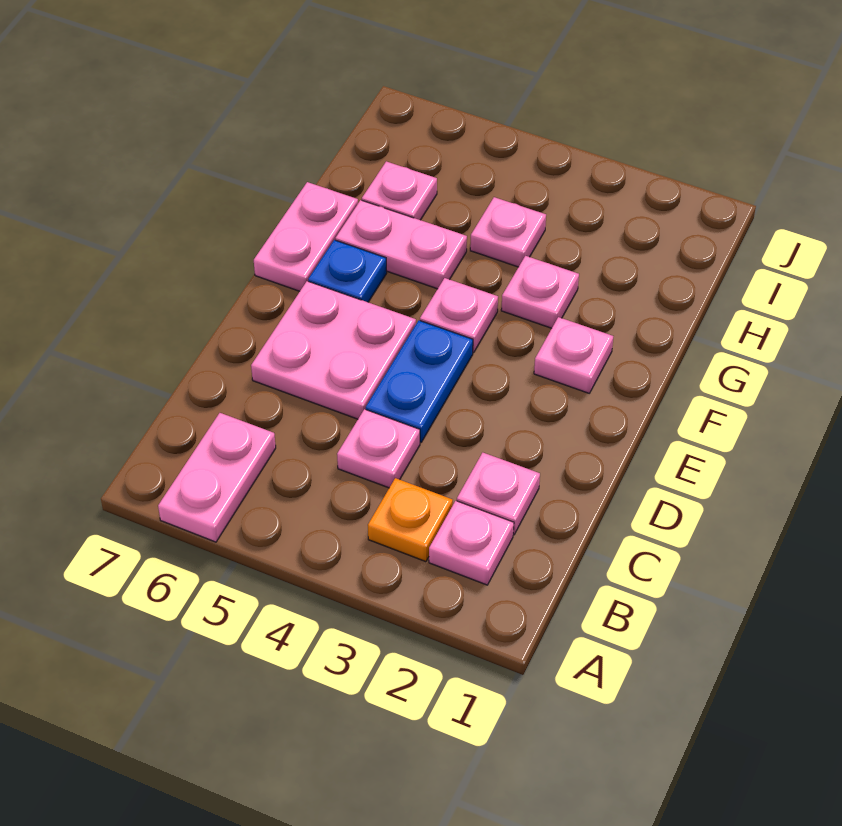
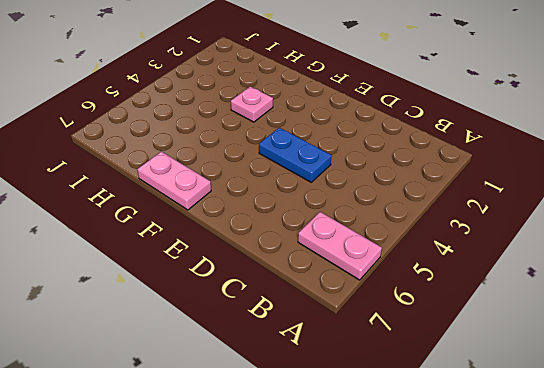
none -> pink 1x1 plate [429,501,514,585]
none -> orange 1x1 plate [368,478,453,562]
none -> pink 1x1 plate [457,453,540,535]

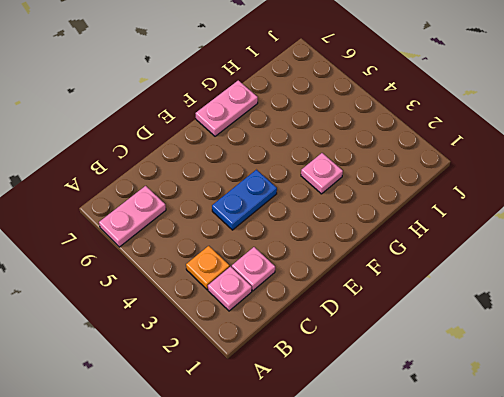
none -> pink 1x1 plate [337,409,420,488]
none -> pink 2x2 plate [251,281,416,419]
none -> pink 1x1 plate [534,317,613,393]

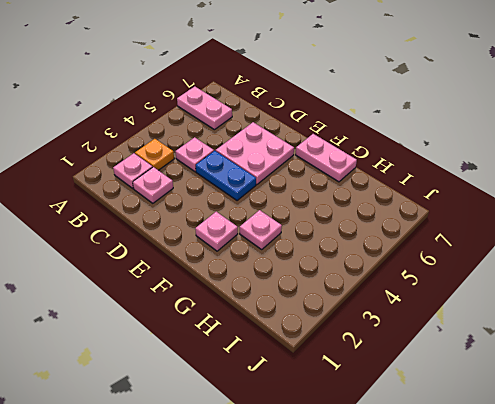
none -> pink 1x1 plate [420,278,498,353]
none -> blue 1x1 plate [308,240,387,302]
none -> pink 1x2 plate [335,200,467,289]

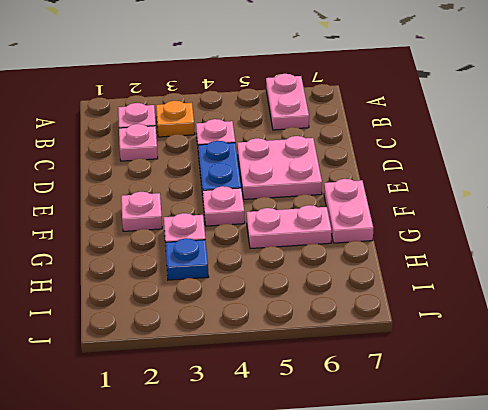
blue 1x1 plate [165,238,209,280] -> blue 1x1 plate moved to [308,240,387,302]
none -> pink 1x1 plate [470,197,546,267]
none -> pink 1x1 plate [362,161,437,220]

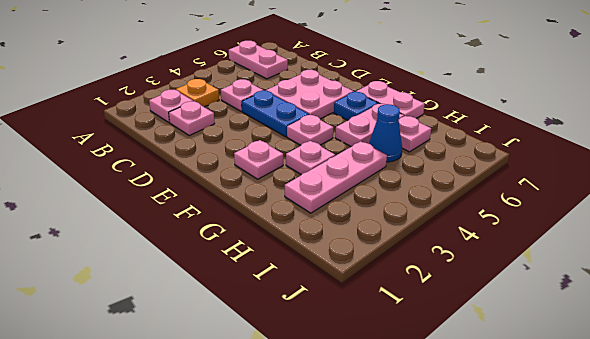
pink 1x3 plate [285,141,387,213] -> pink 1x1 plate [470,197,546,267]
blue 1x1 cone [369,104,402,162] -> none

